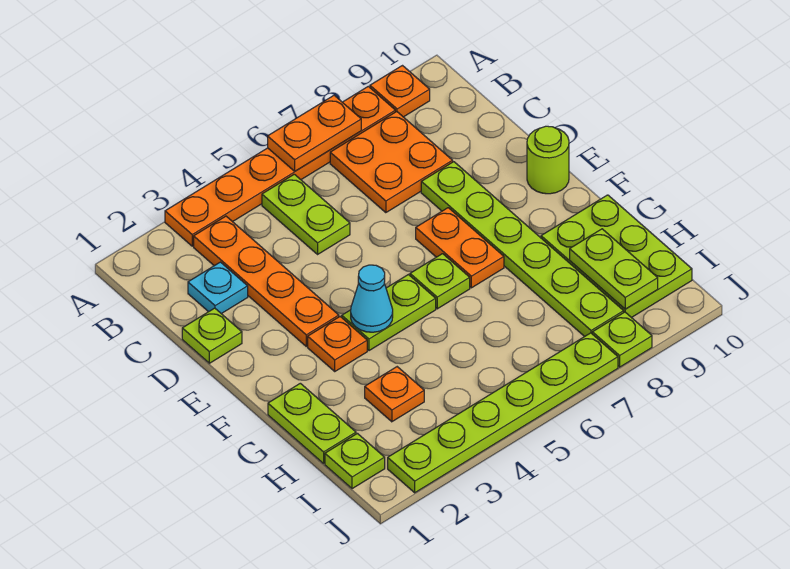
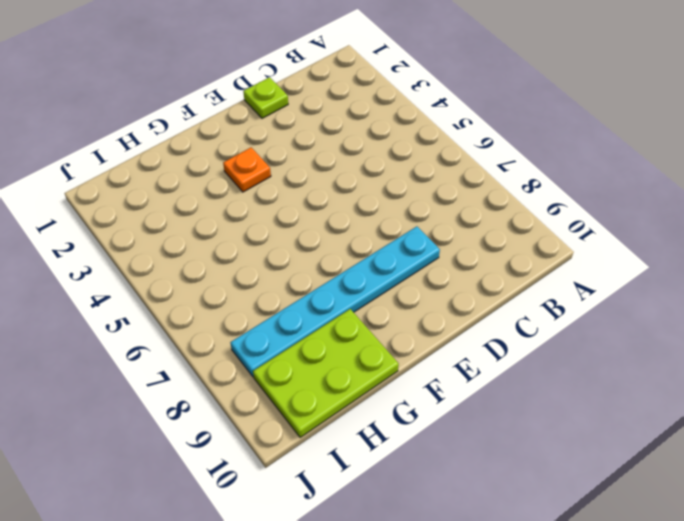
cyan 1x6 plate [230,226,440,377] -> lime 1x6 plate [421,162,624,337]
none -> orange 1x6 plate [165,86,395,246]
none -> orange 1x1 plate [370,66,430,117]
none -> orange 1x4 plate [194,216,339,346]

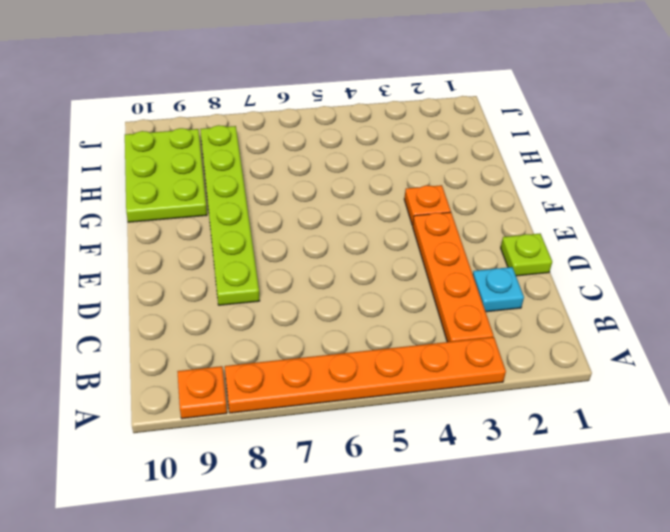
none -> lime 1x2 plate [262,174,350,254]
none -> orange 2x2 plate [330,112,453,213]
none -> orange 1x2 plate [416,208,504,288]

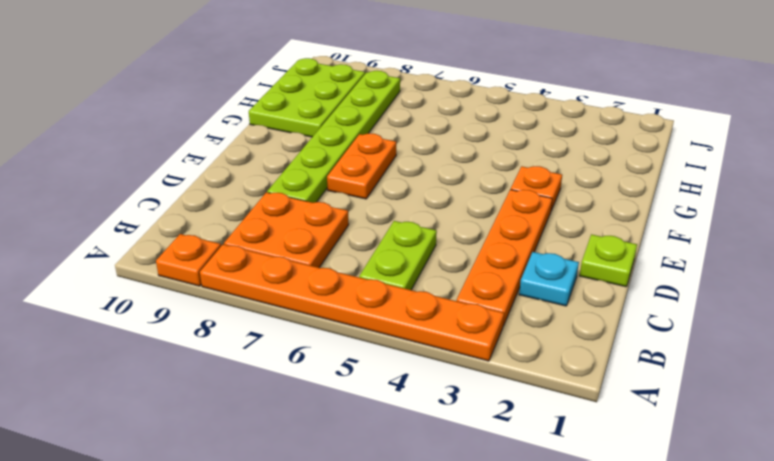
none -> lime 1x1 round brick [527,126,569,194]
none -> lime 1x2 plate [342,275,436,351]
none -> lime 1x1 plate [410,254,470,309]

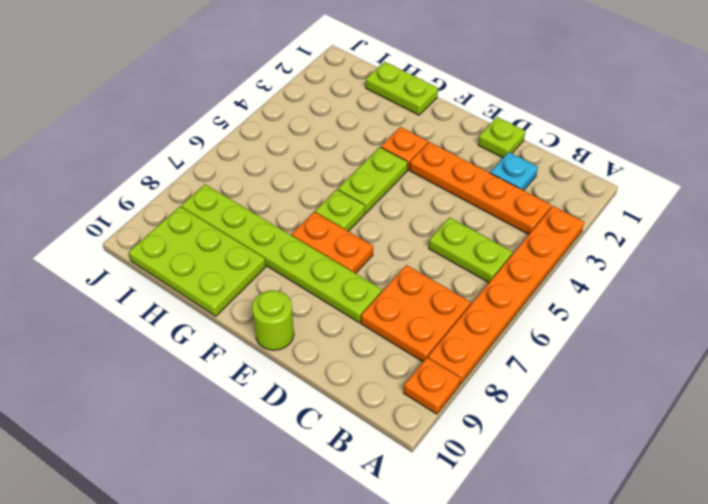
none -> orange 1x1 plate [365,367,424,422]
none -> lime 1x1 plate [325,433,385,489]
none -> lime 1x6 plate [388,333,618,493]

